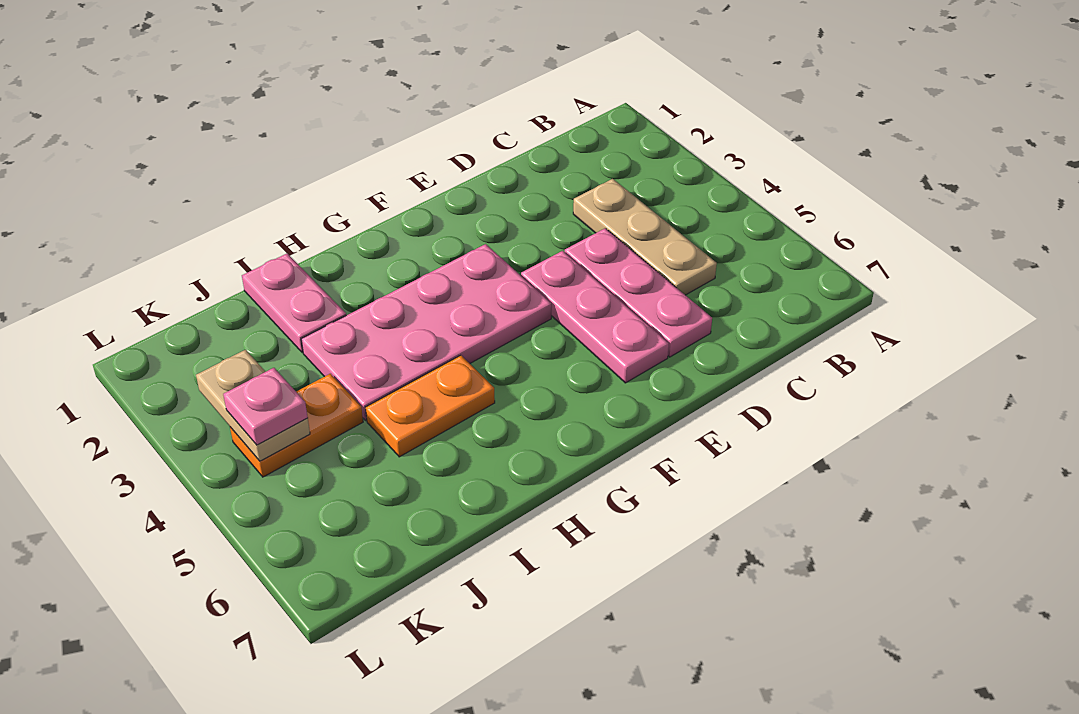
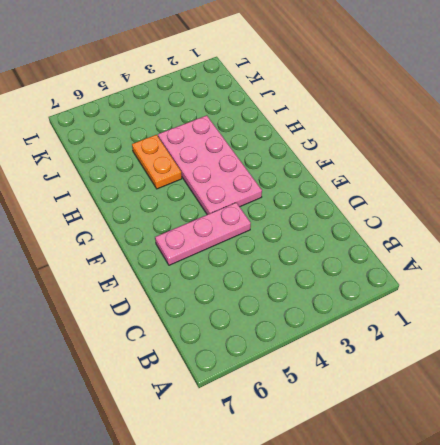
none -> tan 1x3 plate [573,179,717,295]
none -> pink 1x3 plate [565,228,712,357]

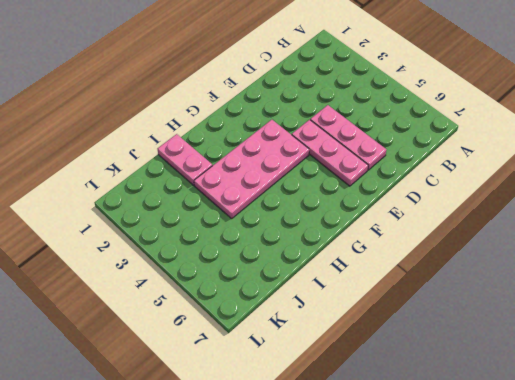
none -> tan 1x3 plate [573,179,717,295]
none -> orange 1x2 plate [366,355,495,457]

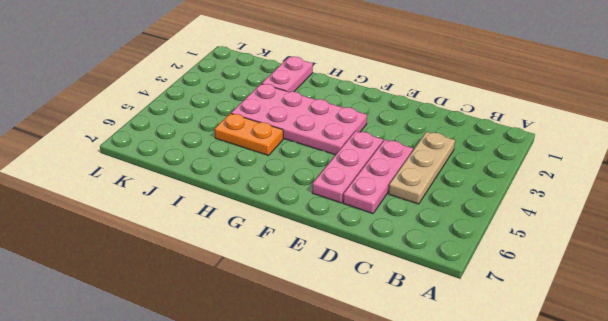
none -> orange 1x2 plate [230,374,363,477]
none -> tan 1x2 plate [196,350,310,461]

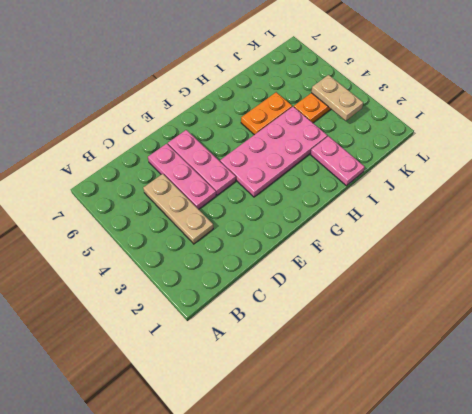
none -> pink 1x1 plate [223,368,308,445]

